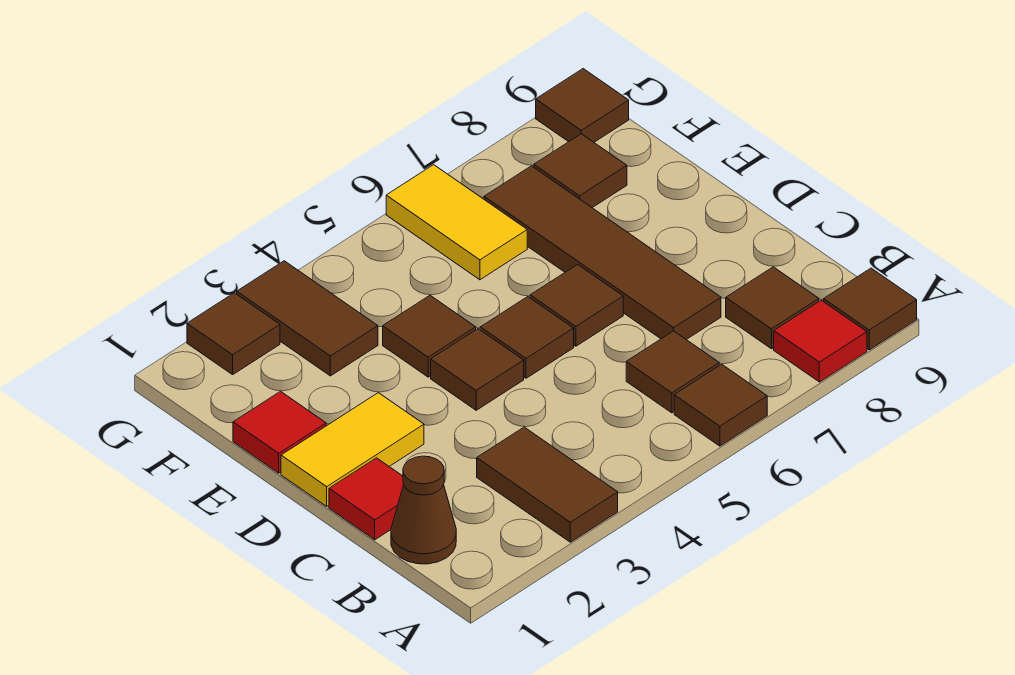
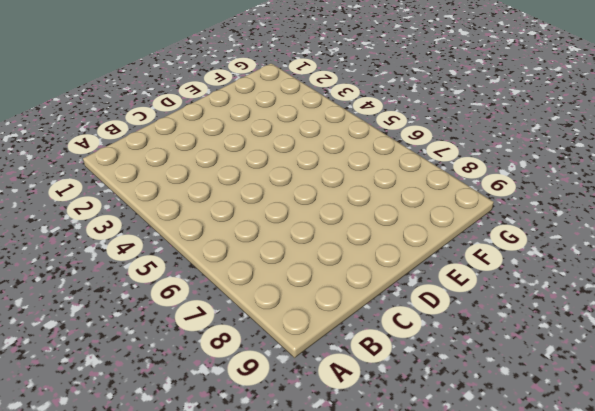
none -> brown 1x2 tile [477,427,618,542]
none -> brown 1x1 tile [674,364,767,446]
none -> red 1x1 tile [774,300,867,382]

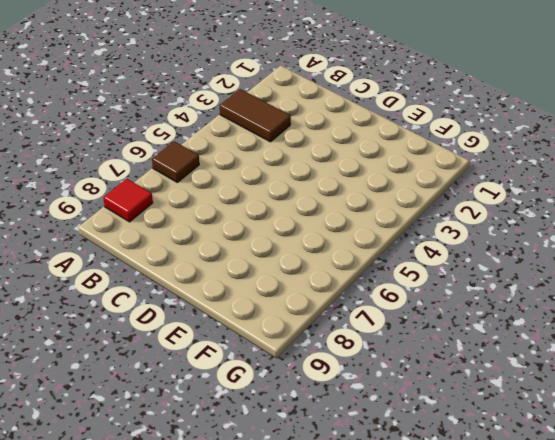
none -> brown 1x1 tile [824,268,917,350]
none -> brown 1x1 cone [391,456,456,564]
none -> brown 1x1 tile [626,331,719,413]

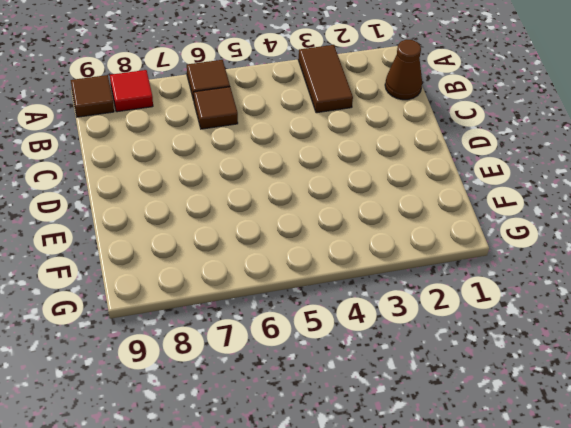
none -> brown 1x1 tile [726,267,819,349]
none -> red 1x1 tile [329,458,403,540]
none -> brown 1x4 tile [484,166,721,340]

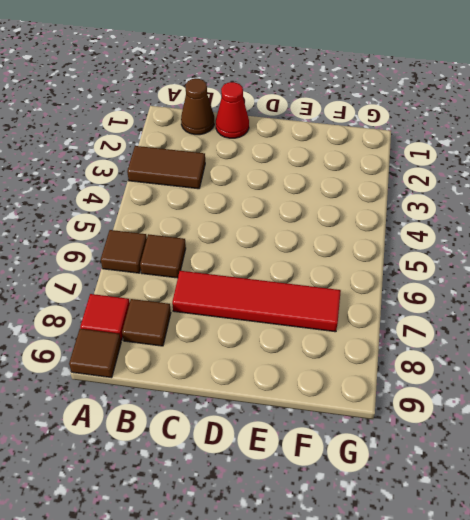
red 1x1 cone [216,82,249,138] -> red 1x1 tile [329,458,403,540]
red 1x4 tile [172,271,341,332] -> brown 1x4 tile [484,166,721,340]
none -> yellow 1x2 tile [281,393,424,506]
none -> brown 1x1 tile [431,329,524,410]
none -> brown 1x1 tile [480,297,574,378]

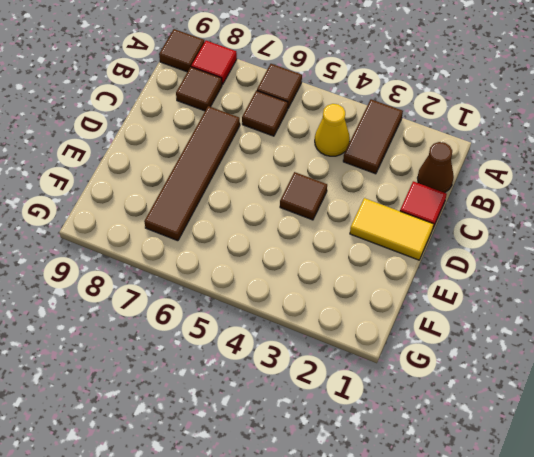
yellow 1x1 cone [315,104,350,156] -> none
none -> brown 1x1 tile [480,297,574,378]
none -> brown 1x1 tile [530,264,623,346]
none -> red 1x1 tile [233,391,326,473]

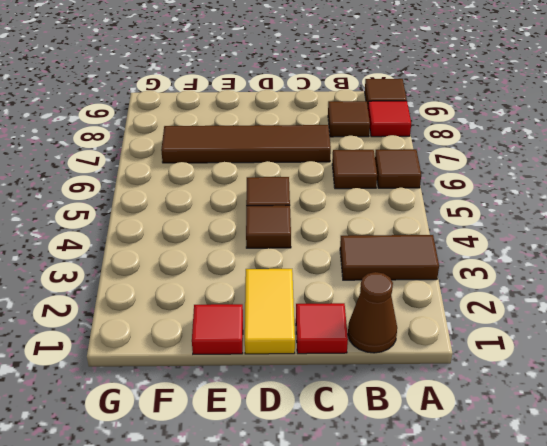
none -> brown 1x1 tile [530,264,623,346]
none -> brown 1x1 tile [383,295,476,377]
none -> brown 1x2 tile [237,261,378,376]

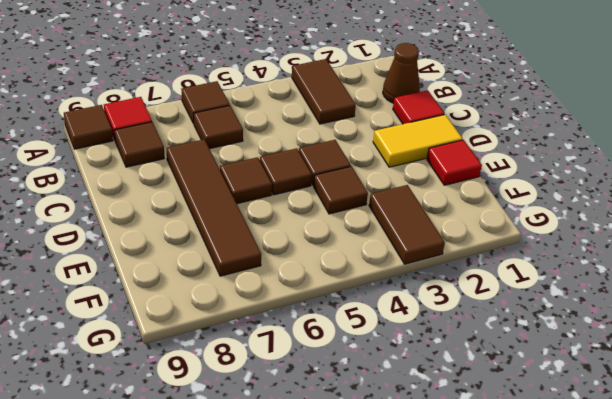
none -> yellow 1x2 tile [386,165,527,280]
none -> brown 1x1 tile [534,134,627,208]
none -> brown 1x1 tile [187,293,280,375]

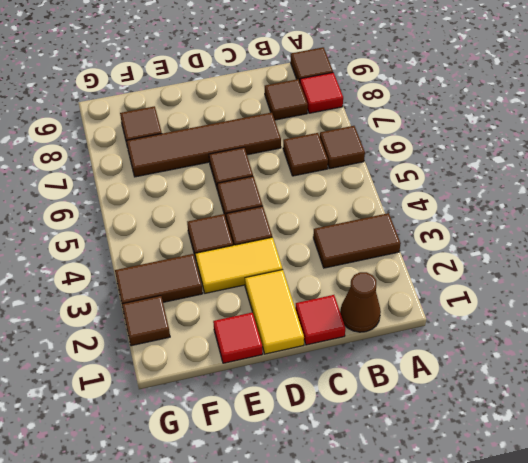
yellow 1x2 tile [196,237,283,293] -> yellow 1x2 tile moved to [386,165,527,280]
none -> brown 1x1 tile [536,69,629,142]

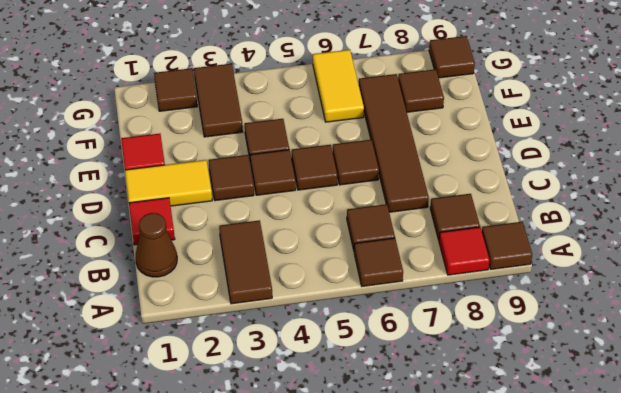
brown 1x1 tile [209,155,254,201] -> none

